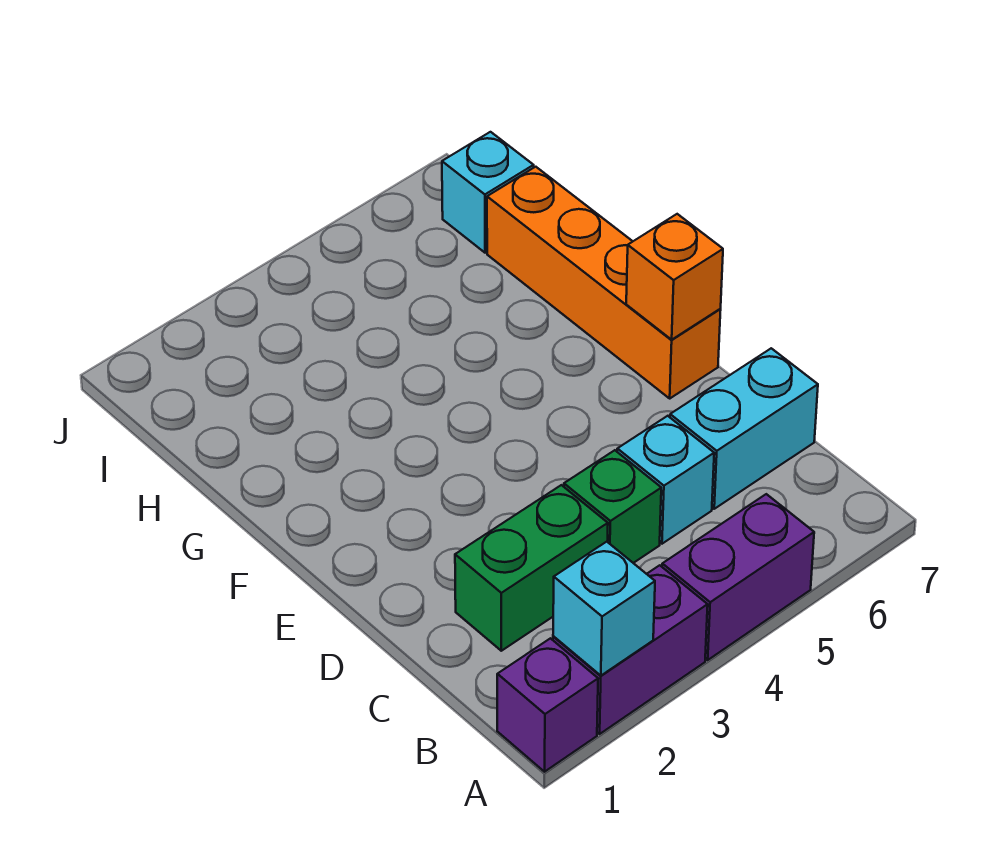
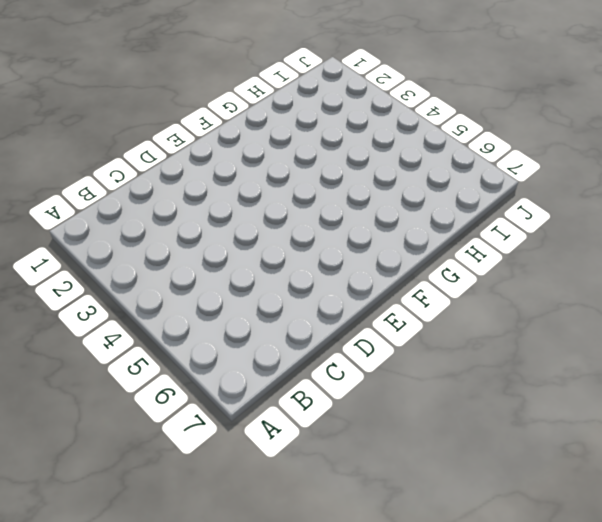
none -> purple 1x1 brick [497,638,598,772]
none -> purple 1x2 brick [553,565,708,734]

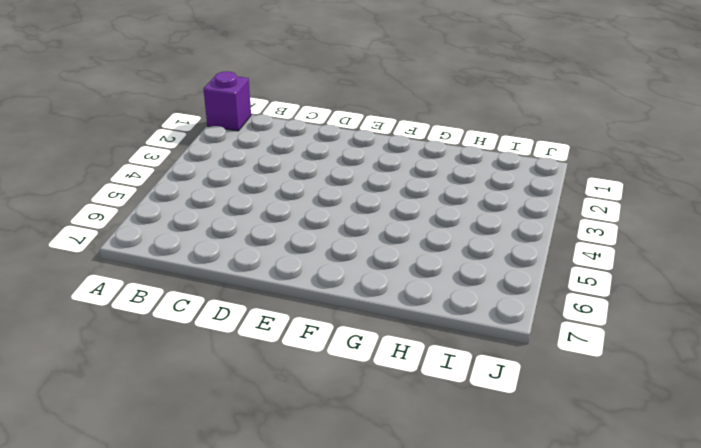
none -> purple 1x2 brick [553,565,708,734]
none -> purple 1x2 brick [662,494,814,660]

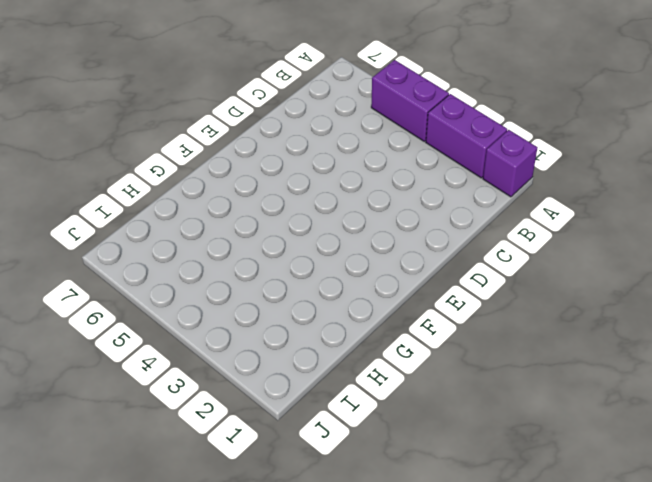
none -> green 1x2 brick [455,485,608,651]
none -> green 1x1 brick [564,450,661,563]

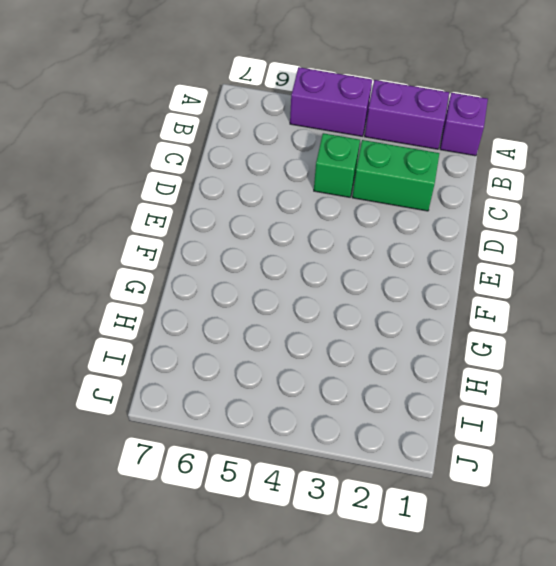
none -> cyan 1x1 brick [617,416,714,544]
none -> cyan 1x2 brick [670,348,818,509]

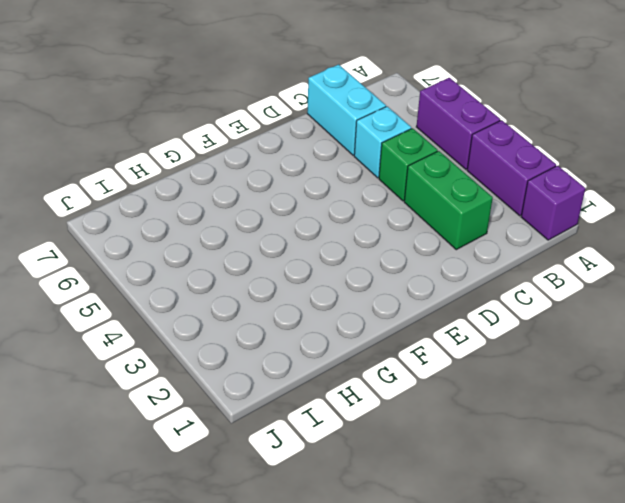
none -> orange 1x4 brick [487,167,721,398]
none -> cyan 1x1 brick [442,132,534,253]

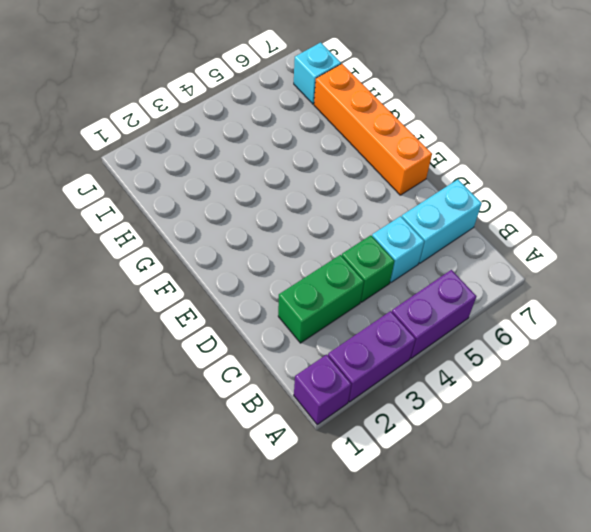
none -> cyan 1x1 brick [553,542,655,676]
none -> orange 1x1 brick [626,214,723,340]

